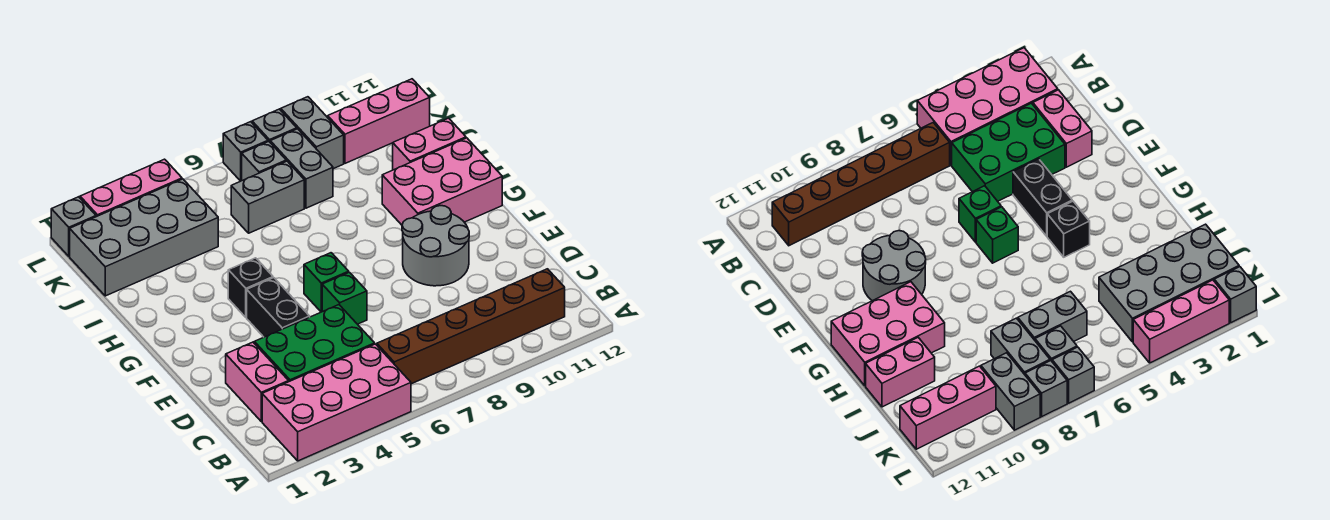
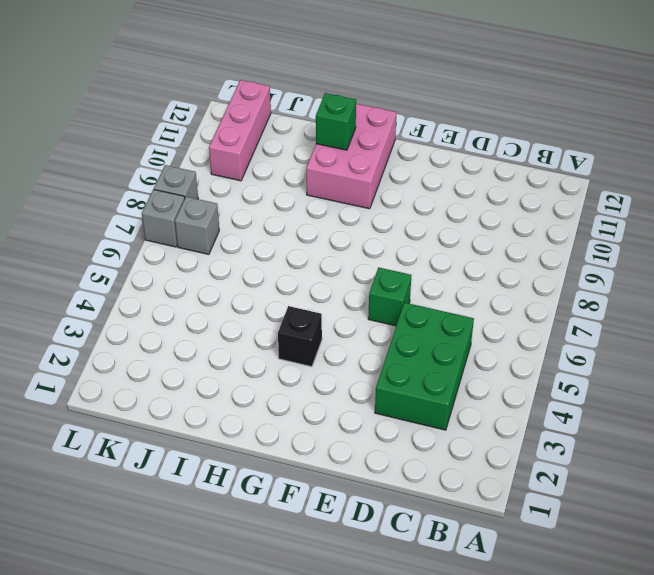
green 1x1 brick [316,93,356,150] -> green 1x1 brick moved to [304,253,349,312]
none -> pink 2x4 brick [262,344,411,461]
none -> brown 1x6 brick [377,269,565,384]
none -> pink 1x2 brick [226,342,289,422]

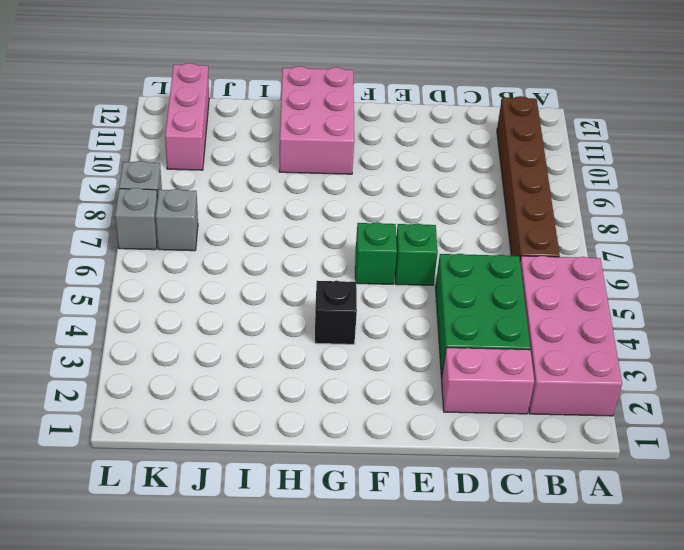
none -> black 1x2 brick [247,278,310,337]
none -> grey 2x2 round brick [402,206,469,286]
none -> pink 1x2 brick [393,118,466,170]

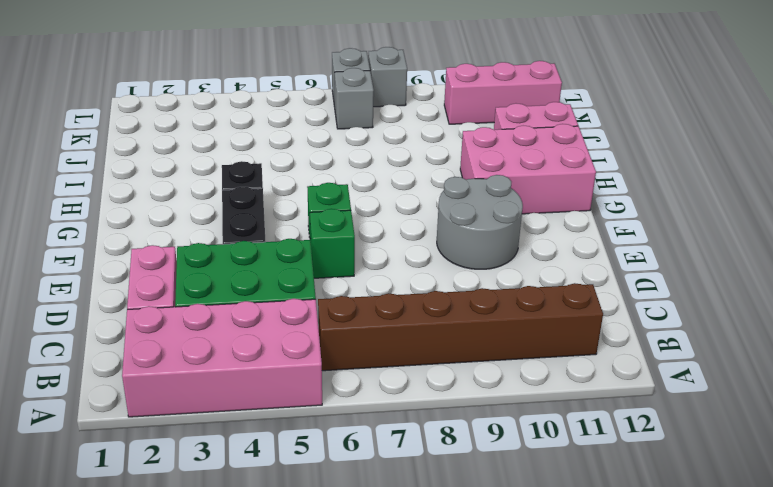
none -> grey 2x4 brick [70,179,218,296]
none -> grey 1x2 brick [231,161,304,233]
none -> grey 1x2 brick [270,129,333,208]

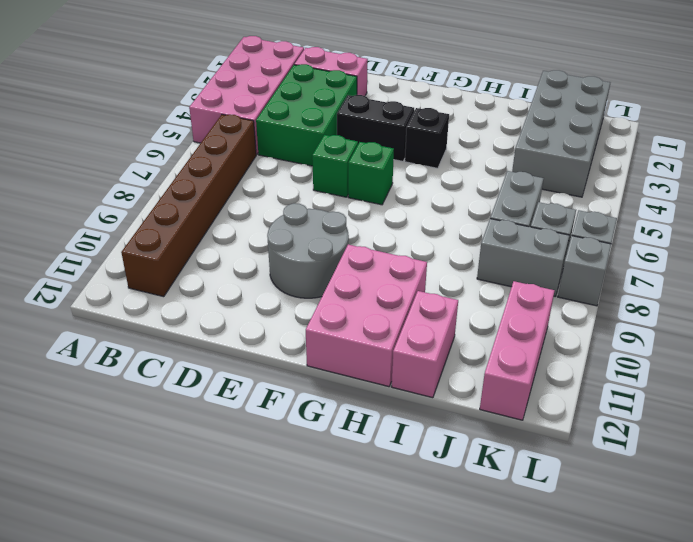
none -> grey 1x2 brick [281,97,344,169]
none -> grey 1x1 brick [51,197,96,256]
none -> pink 1x3 brick [80,159,182,217]

